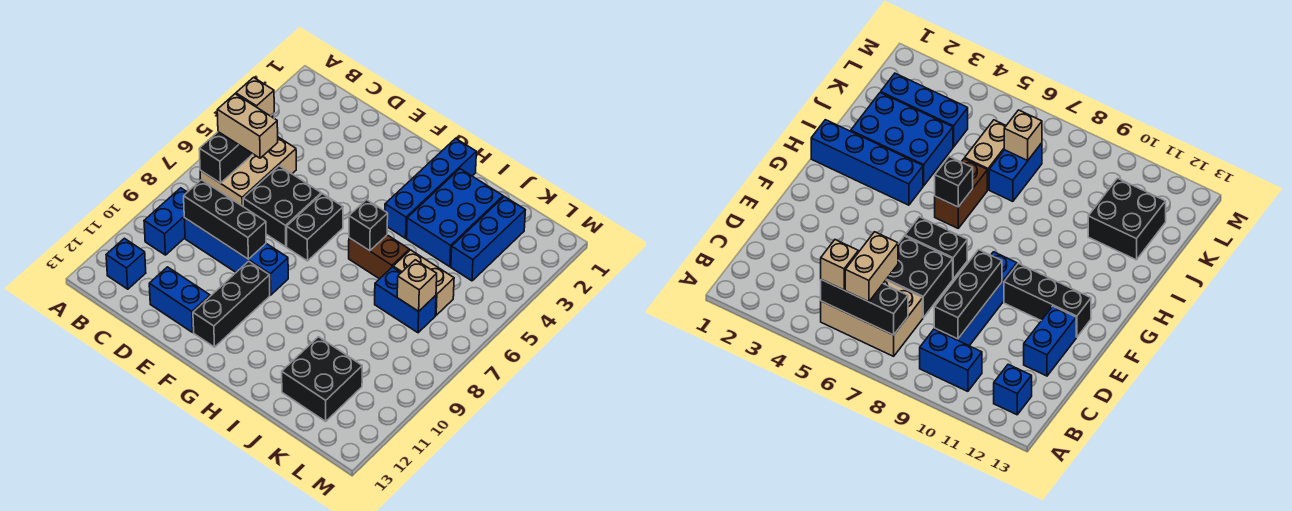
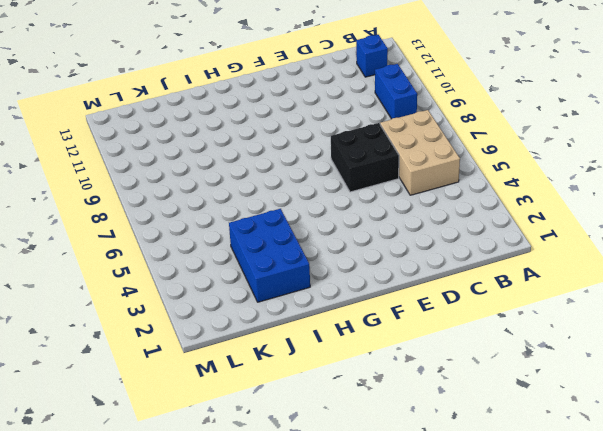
none -> blue 1x4 brick [184,218,288,295]
none -> blue 1x2 brick [149,267,210,332]
none -> black 1x2 brick [287,194,343,261]

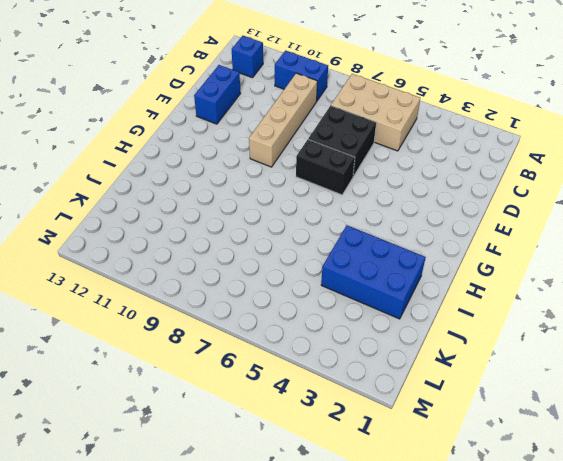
tan 1x4 brick [249,73,317,167] -> blue 1x4 brick [184,218,288,295]
none -> black 1x3 brick [193,261,270,347]
none -> blue 1x4 brick [385,138,476,238]
none -> brown 1x2 brick [349,235,409,279]

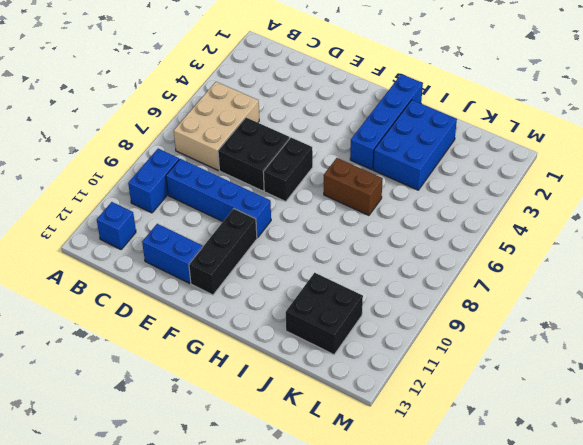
none -> tan 1x2 brick [393,250,454,315]
none -> blue 1x2 brick [375,267,436,333]
none -> blue 1x3 brick [451,196,525,281]

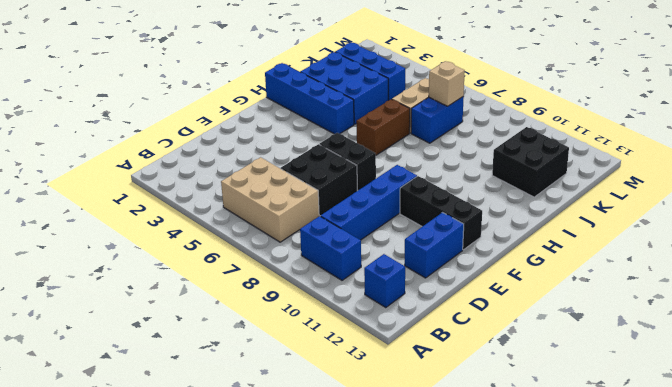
none -> black 1x3 brick [199,113,274,183]
none -> black 1x3 brick [184,180,266,259]
none -> black 1x1 brick [349,200,388,251]

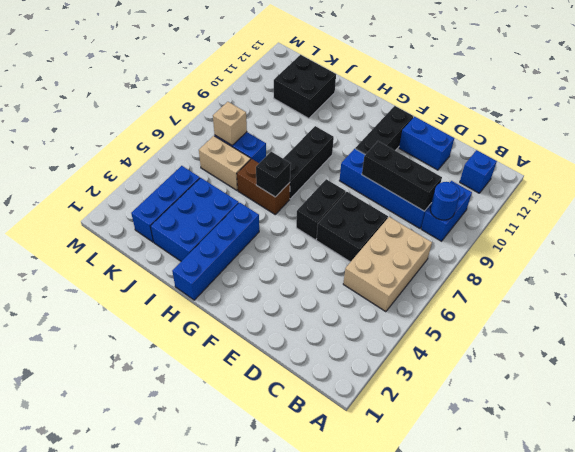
blue 1x1 round brick [430,182,460,220] -> none
black 1x3 brick [283,126,334,199] -> black 1x3 brick moved to [199,113,274,183]
none -> tan 1x1 brick [236,77,274,116]
none -> tan 1x2 brick [217,94,278,158]

